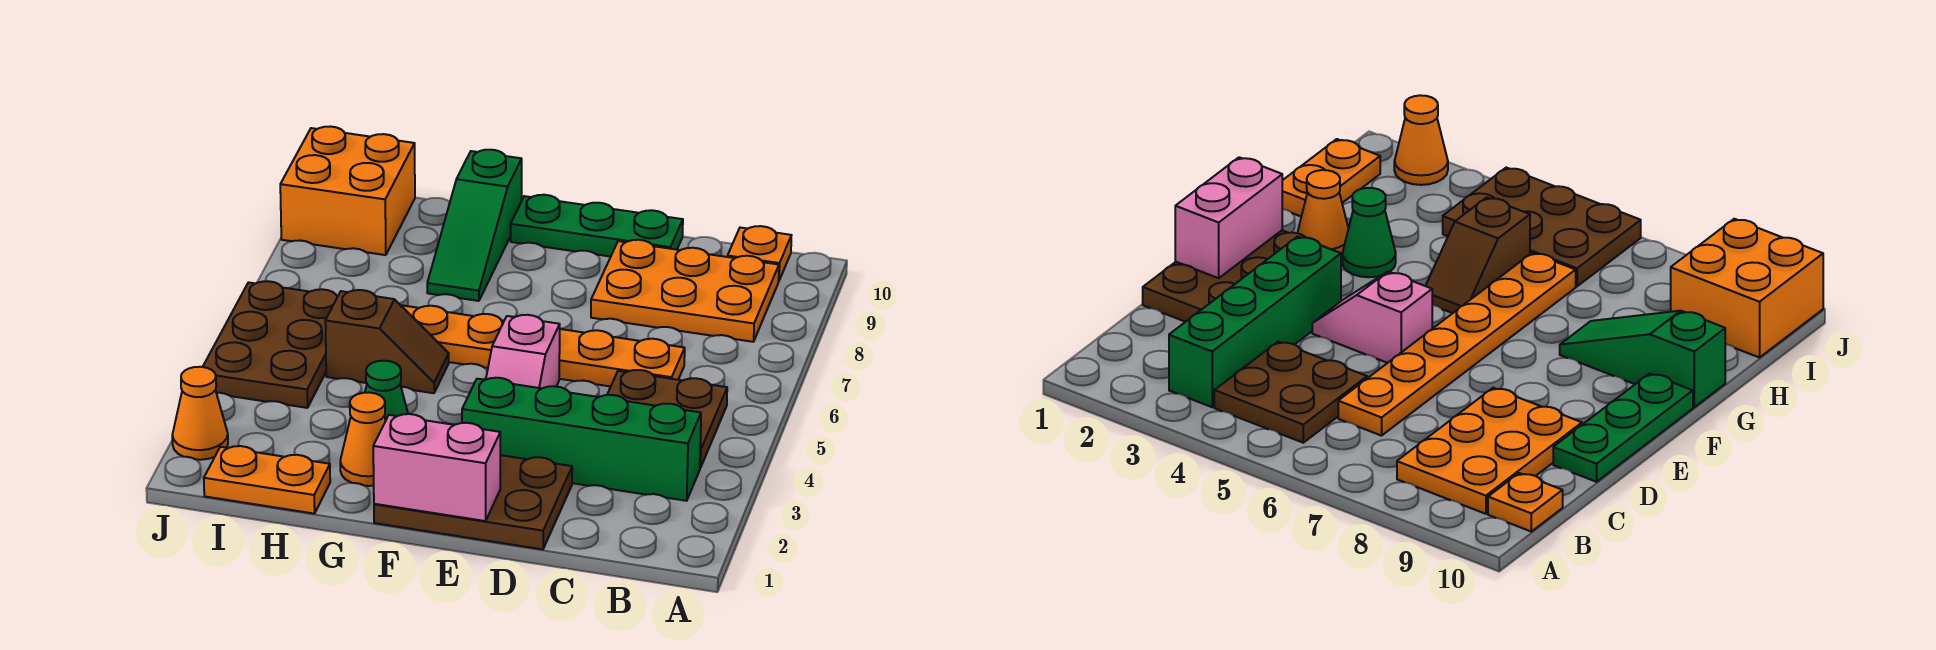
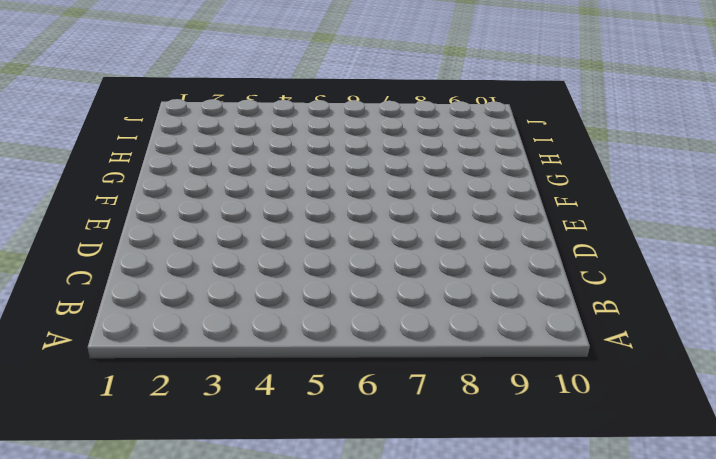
none -> green 1x4 brick [462,378,701,501]
none -> brown 2x2 plate [607,370,727,468]
none -> orange 2x3 plate [591,240,779,342]

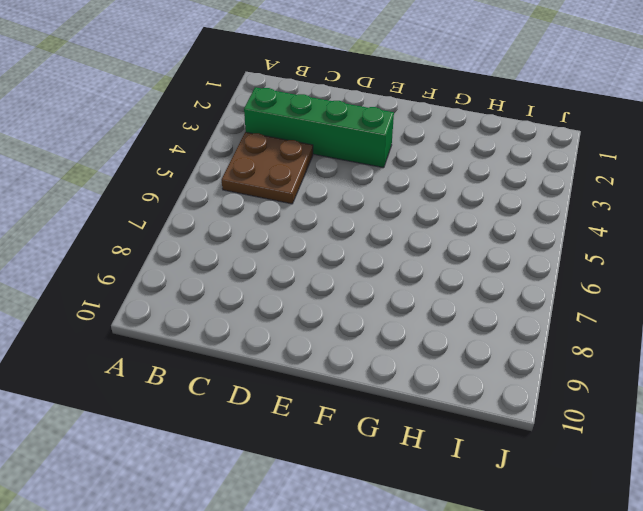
none -> orange 2x3 plate [591,240,779,342]
none -> orange 1x1 plate [728,226,791,280]
none -> orange 1x6 plate [401,305,685,386]

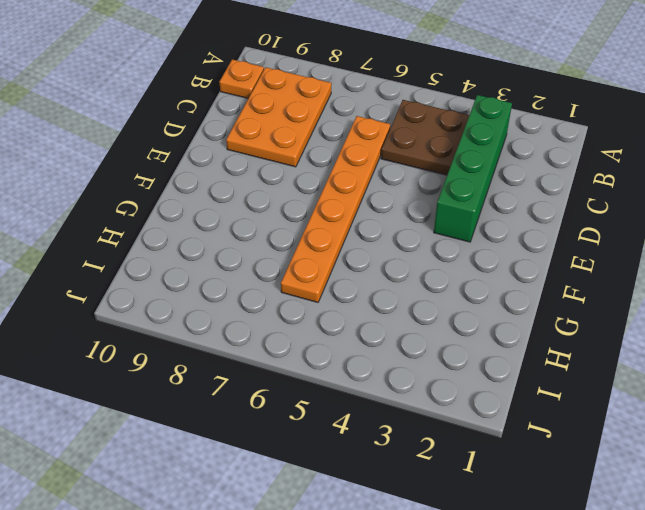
none -> brown 2x3 plate [374,455,572,549]
none -> green 1x3 plate [511,195,683,257]
none -> pink 1x2 slope [486,315,560,388]

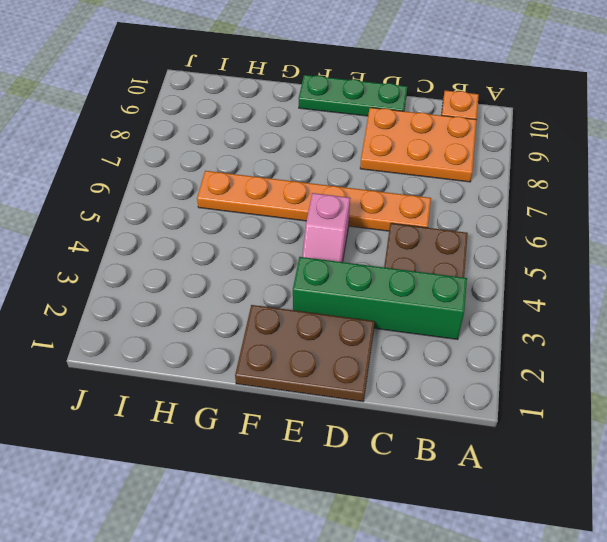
none -> orange 1x1 cone [340,393,386,486]
none -> green 1x1 cone [365,361,408,420]
none -> brown 1x2 slope [325,290,449,393]

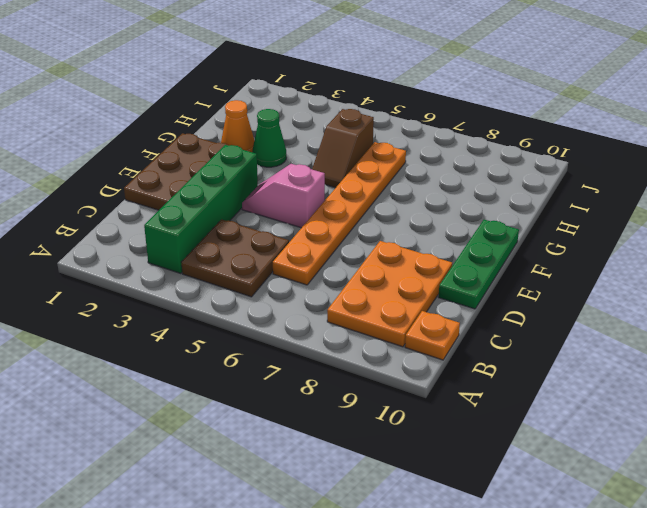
none -> green 1x3 slope [427,150,522,301]
none -> orange 1x2 plate [204,446,330,514]
none -> brown 2x3 plate [203,281,338,408]

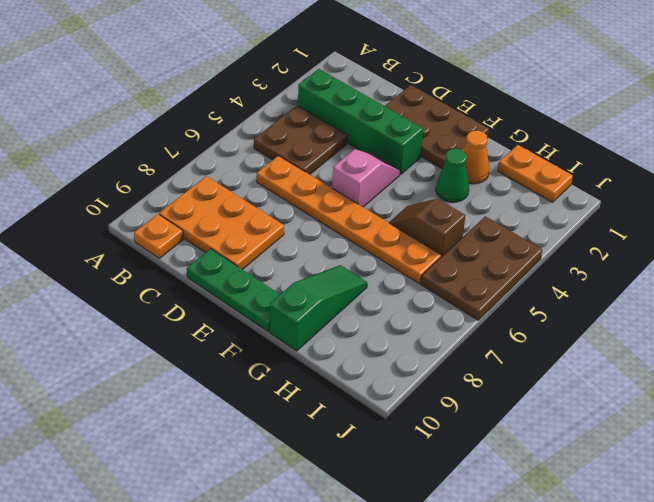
none -> orange 2x2 brick [280,126,415,255]
none -> orange 1x1 cone [172,367,228,460]
none -> pink 1x2 brick [373,414,500,521]

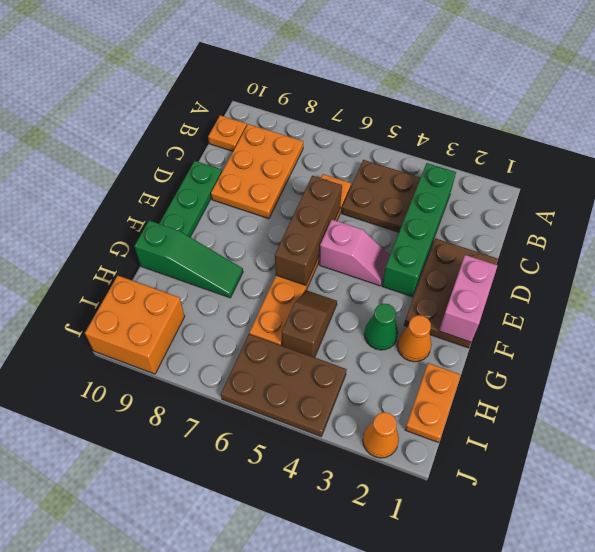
brown 1x3 brick [275,176,342,285] -> none

